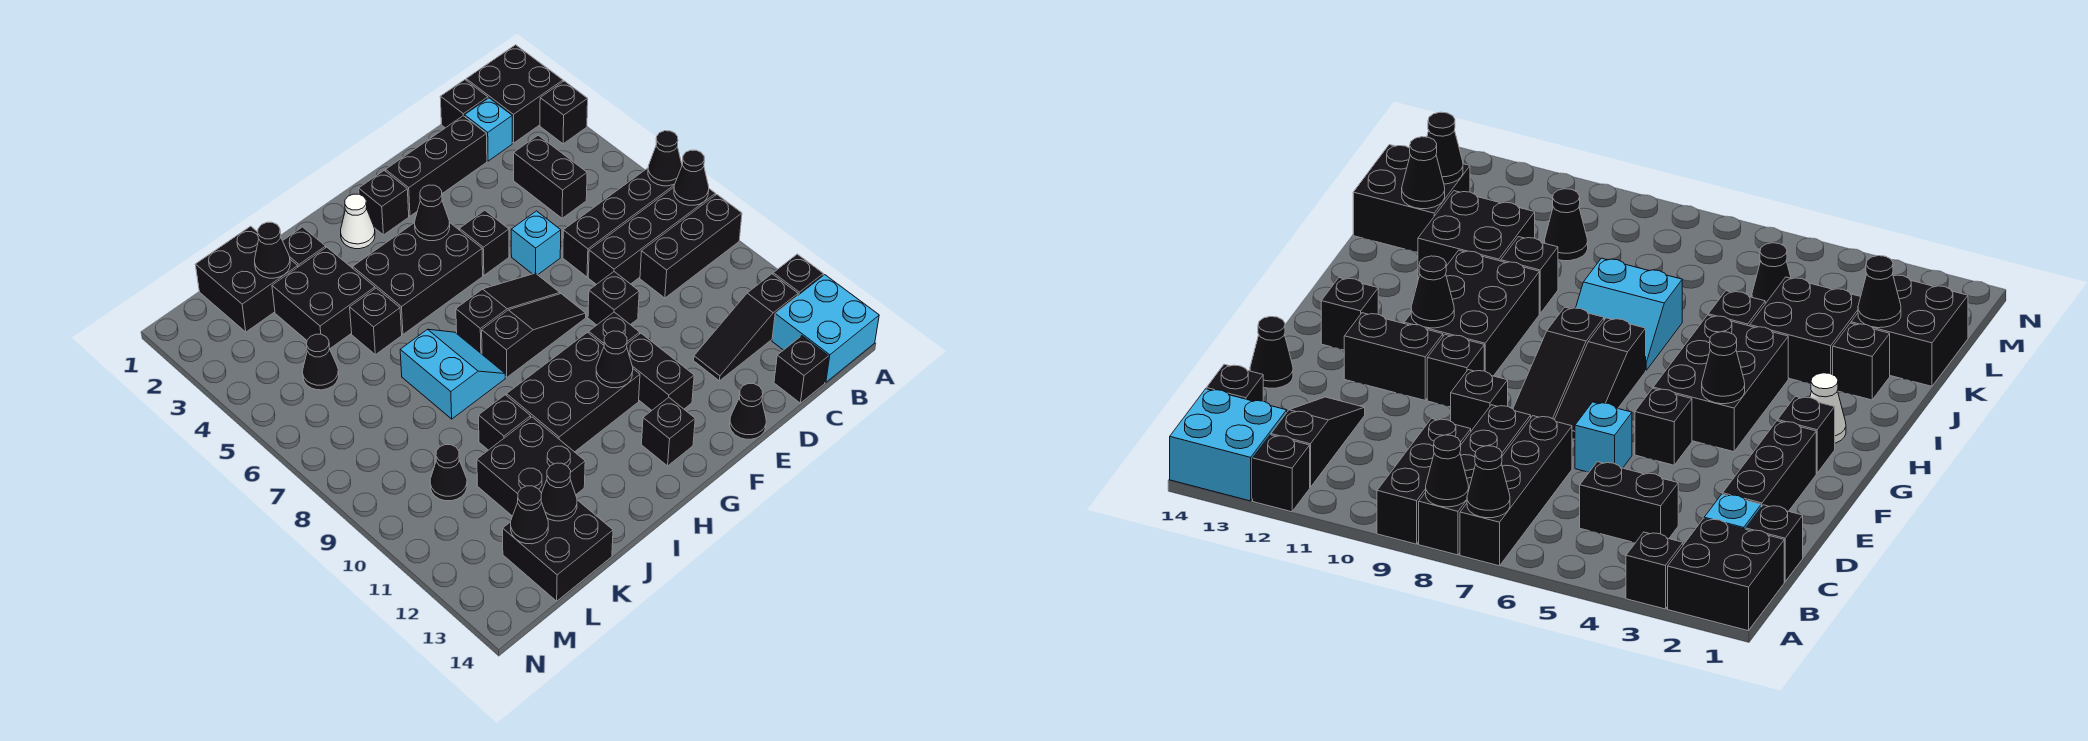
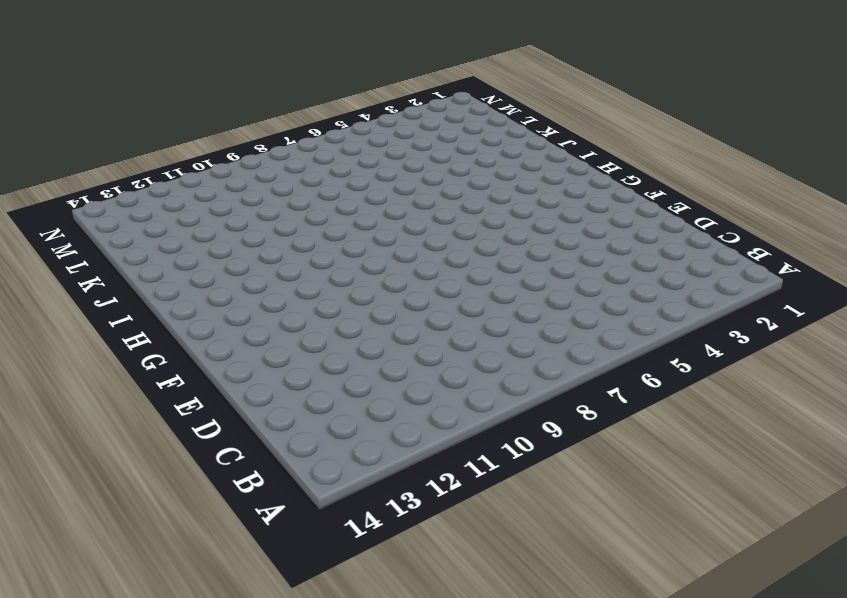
none -> black 2x2 brick [466,45,563,143]
none -> black 1x1 brick [540,81,588,144]
none -> black 1x4 brick [563,168,675,277]
none -> black 1x4 brick [588,187,715,284]

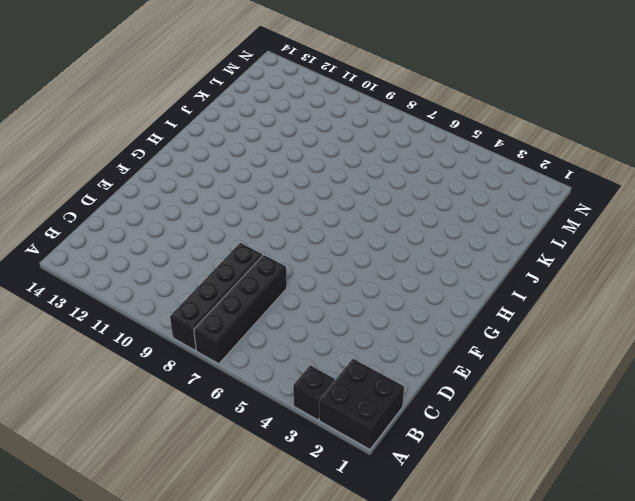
none -> black 1x3 brick [640,194,742,298]
none -> black 1x1 brick [773,254,823,295]
none -> cyan 2x2 brick [772,275,879,382]
none -> black 1x3 slope [694,274,798,381]

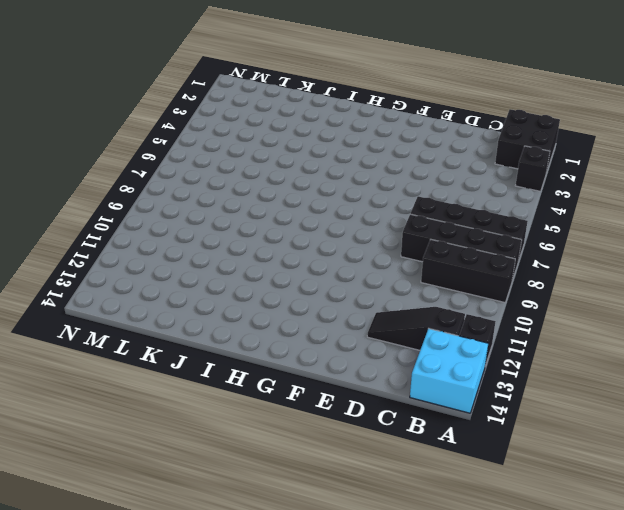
none -> black 1x1 brick [440,80,488,128]
none -> cyan 1x1 brick [465,98,512,161]
none -> black 1x2 brick [514,135,587,218]
none -> black 1x1 brick [774,336,829,403]

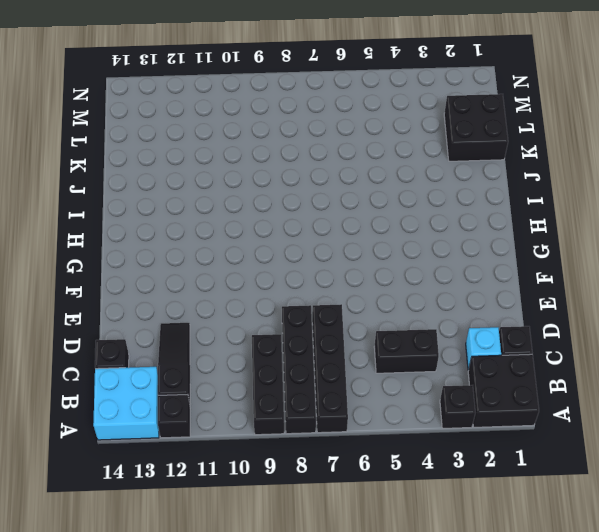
none -> black 1x3 brick [386,116,487,216]
none -> cyan 1x1 brick [511,211,561,275]
none -> black 1x1 brick [588,272,639,325]
none -> black 1x1 cone [730,384,766,439]

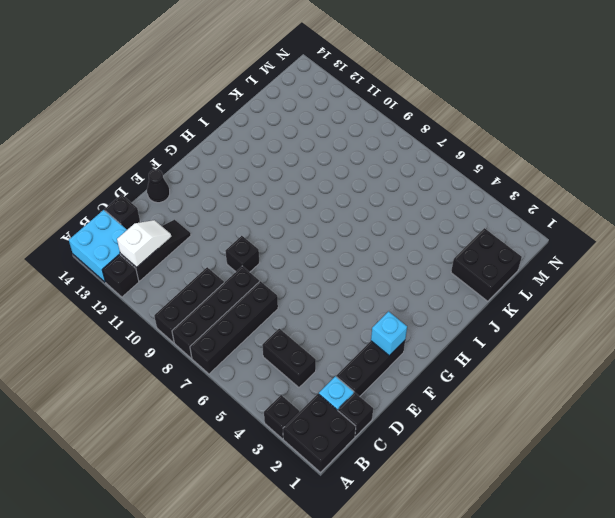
white 1x2 slope [117,220,171,267] -> none
cyan 1x1 brick [371,311,407,356] -> cyan 1x1 brick moved to [511,211,561,275]
none -> black 1x1 brick [459,210,509,275]
none -> black 1x3 slope [456,273,560,354]
none -> black 1x3 slope [482,294,586,377]
none -> black 1x1 brick [589,312,640,345]

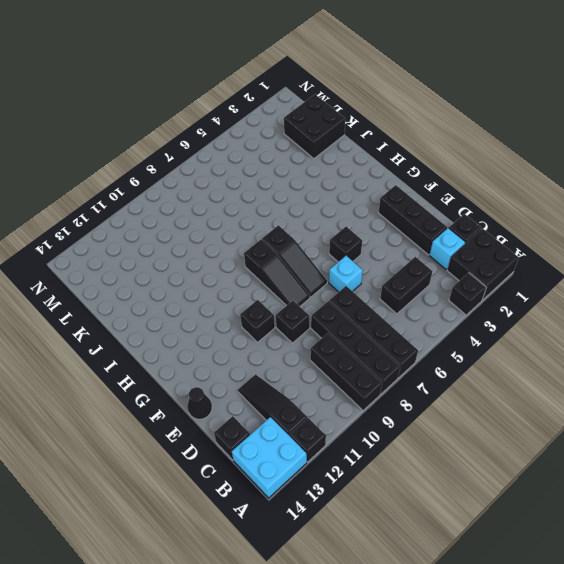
none -> black 1x2 brick [627,333,694,410]
none -> black 1x1 brick [359,170,409,235]
none -> black 2x3 brick [353,223,483,334]
none -> black 2x3 brick [507,332,640,452]

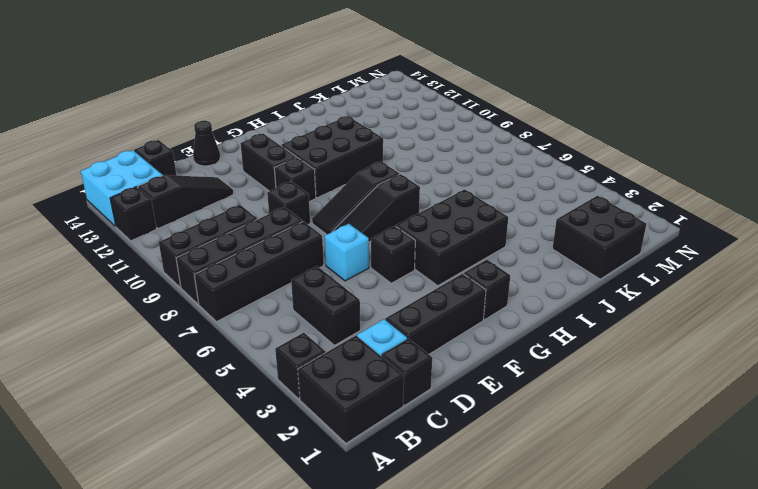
none -> black 1x1 brick [642,397,695,466]
none -> white 1x1 cone [341,194,375,249]
none -> cyan 2x2 slope [400,329,505,419]
none -> black 1x1 brick [283,227,326,267]

